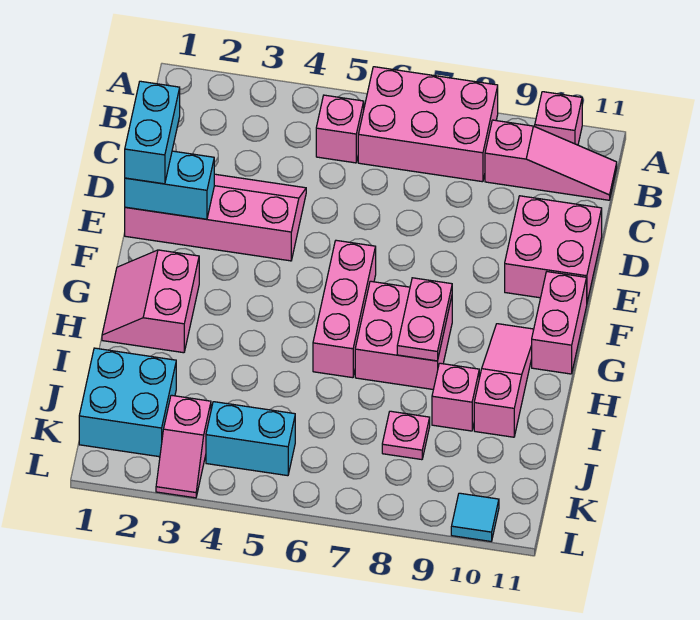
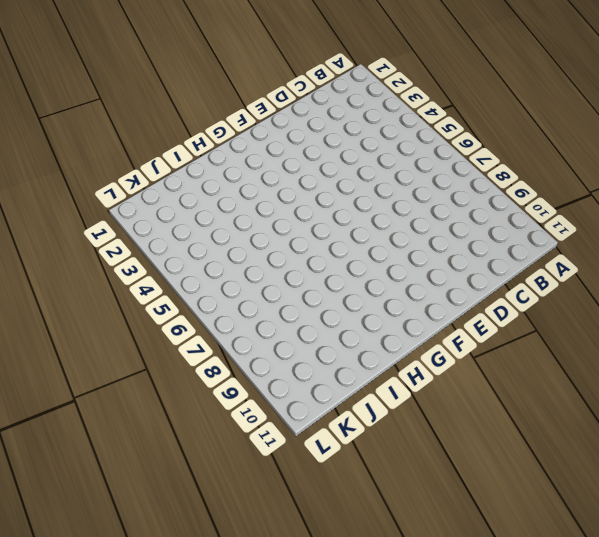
none -> pink 2x3 brick [358,67,498,182]
none -> pink 1x1 brick [535,92,582,145]
none -> pink 1x1 brick [316,95,364,163]

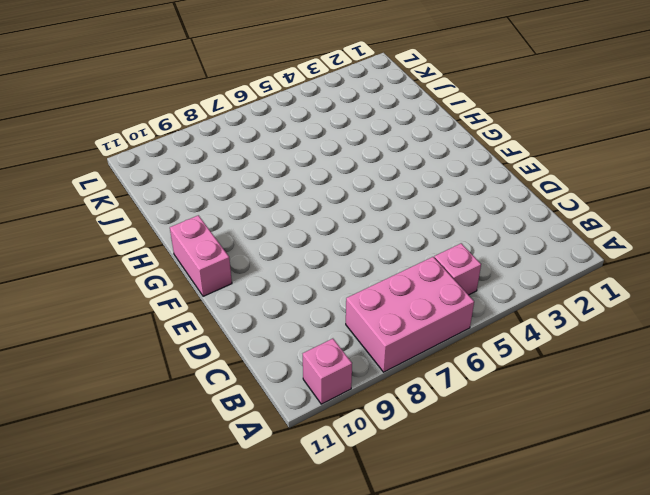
none -> pink 1x3 slope [485,120,617,200]
none -> pink 2x4 slope [125,174,306,261]
none -> pink 2x2 brick [505,196,602,302]

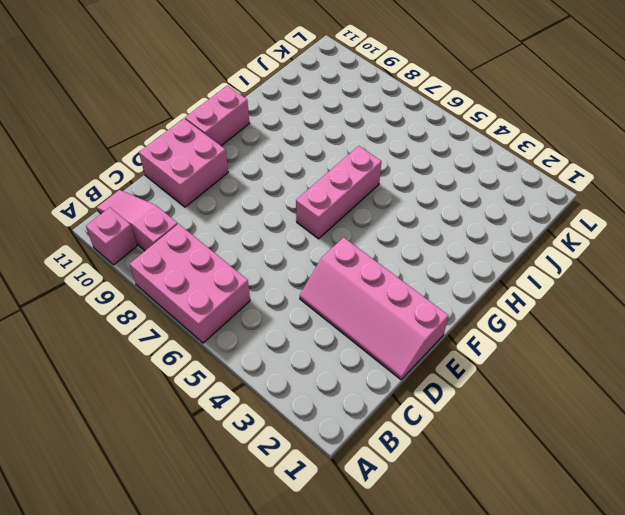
none -> pink 1x1 brick [316,95,364,163]
none -> pink 2x2 slope [102,250,199,353]
none -> pink 2x2 brick [355,281,452,390]

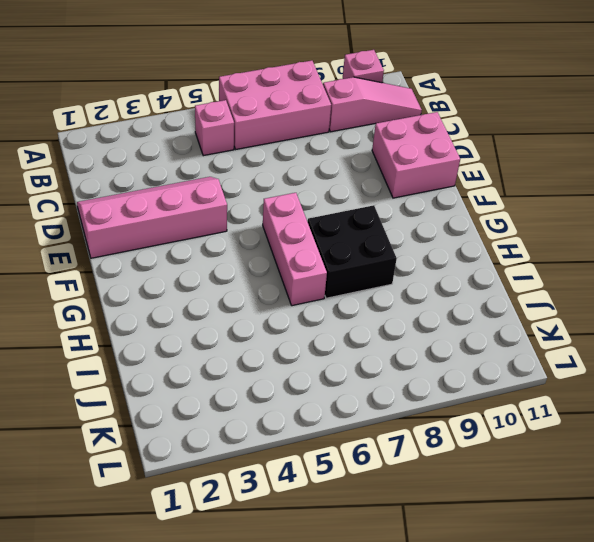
black 2x2 brick [308,205,397,298] -> pink 2x2 brick [355,281,452,390]
none -> pink 1x2 brick [532,272,587,374]
none -> pink 2x2 slope [102,250,199,353]
none -> pink 1x3 slope [474,324,534,437]

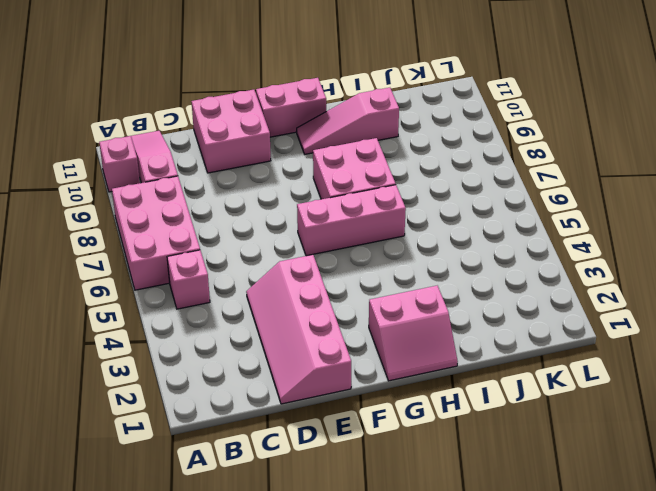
none -> pink 1x1 brick [432,363,479,431]
none -> cyan 2x2 brick [79,348,176,457]
none -> pink 1x1 plate [382,411,430,460]

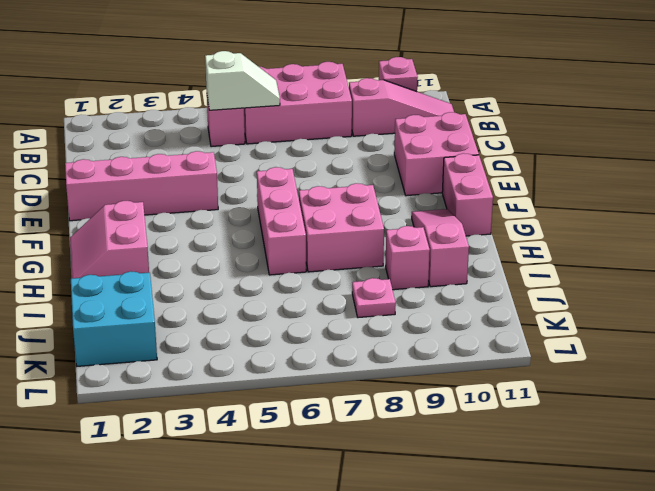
white 1x2 slope [205,51,280,110] -> none
none -> pink 1x2 slope [156,395,211,498]
none -> cyan 1x2 brick [206,402,295,476]
none -> cyan 1x1 tile [451,493,499,541]

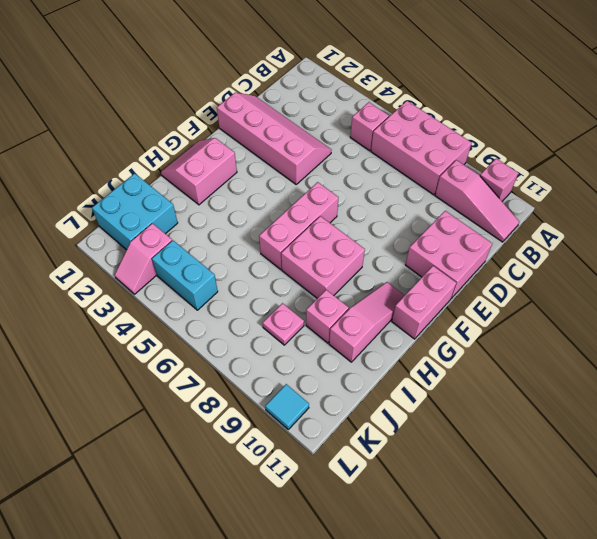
none -> cyan 1x2 brick [125,151,214,219]
none -> pink 1x2 plate [397,278,452,361]
none -> cyan 1x2 brick [125,81,180,184]

